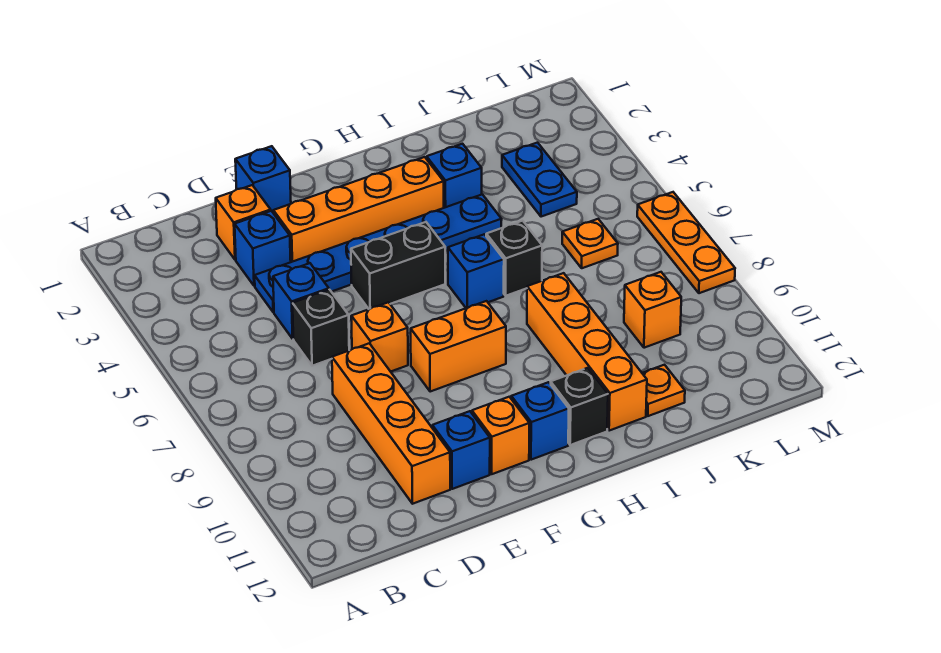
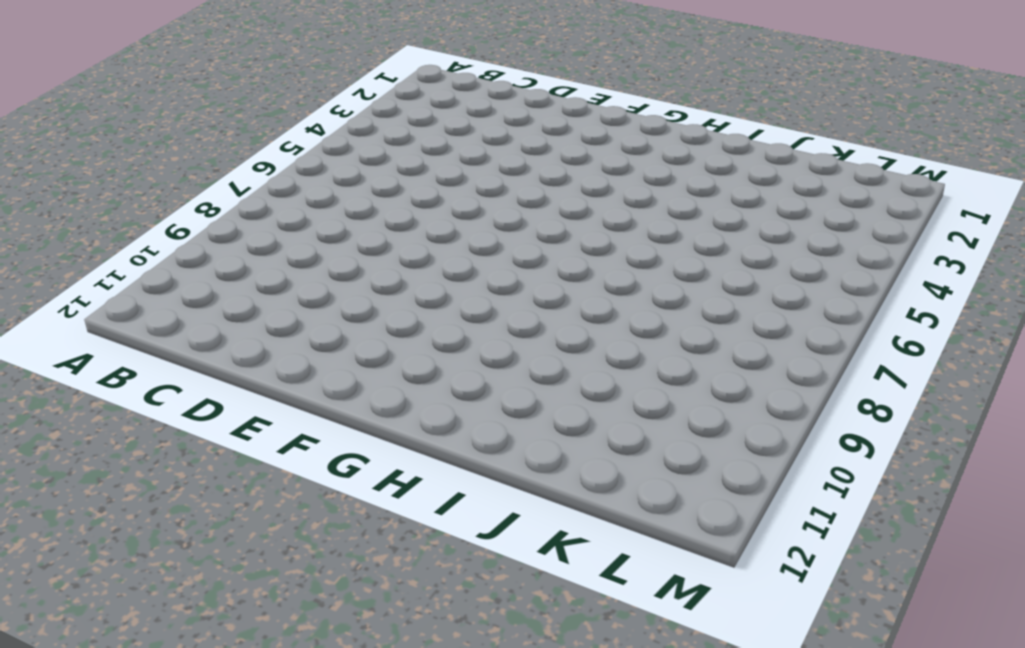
none -> orange 1x1 brick [216,185,271,260]
none -> blue 1x1 brick [235,211,291,286]
none -> blue 1x6 plate [255,194,502,312]

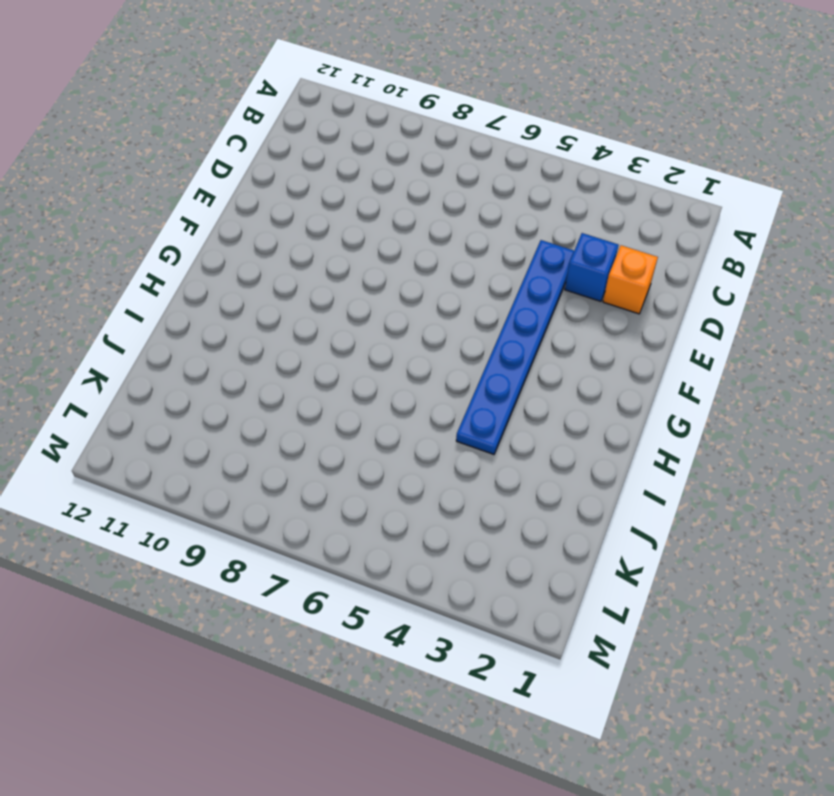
none -> blue 1x1 brick [273,263,329,339]
none -> black 1x1 brick [293,290,349,366]
none -> orange 1x4 brick [332,343,450,504]

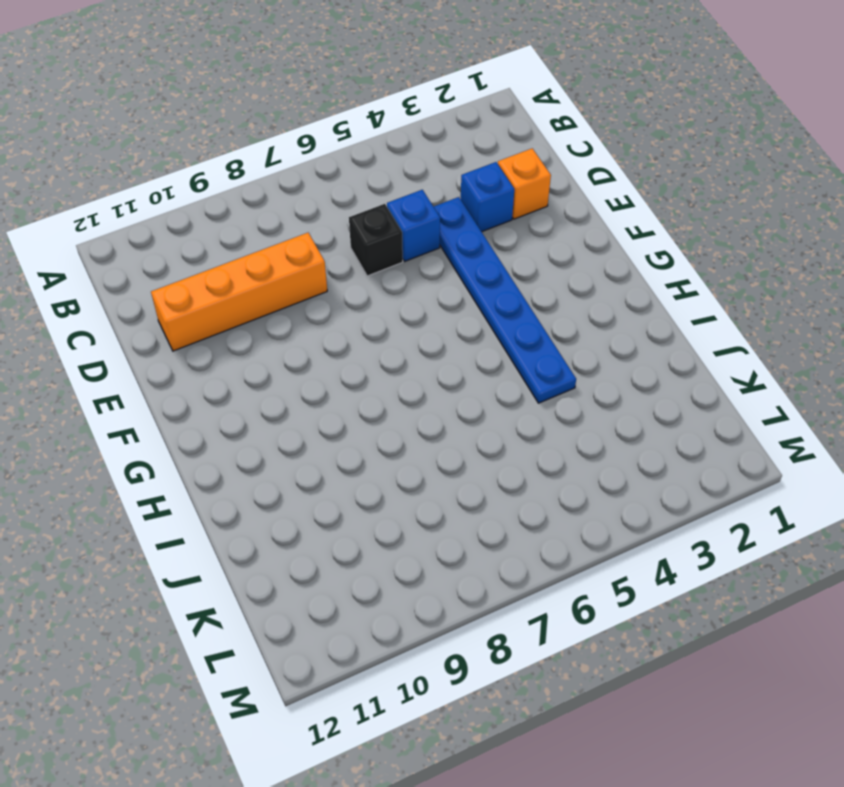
none -> blue 1x1 brick [235,146,291,212]
none -> orange 1x4 brick [273,157,444,262]
none -> orange 1x1 brick [351,302,408,372]

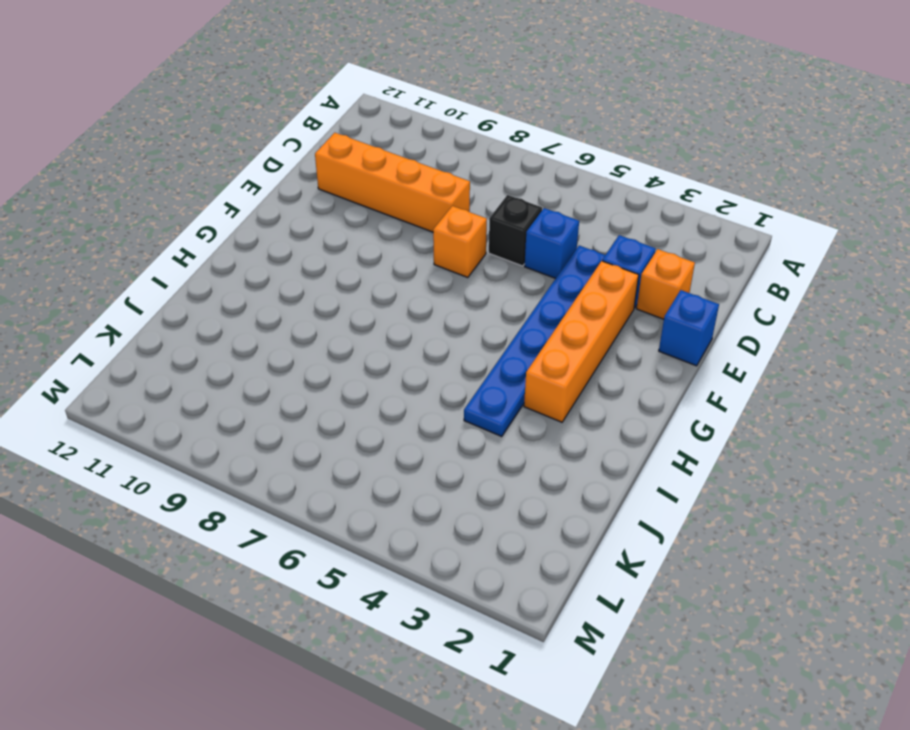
none -> blue 1x1 brick [432,411,490,489]
none -> black 1x2 brick [351,222,445,309]
none -> orange 1x2 brick [411,301,506,392]

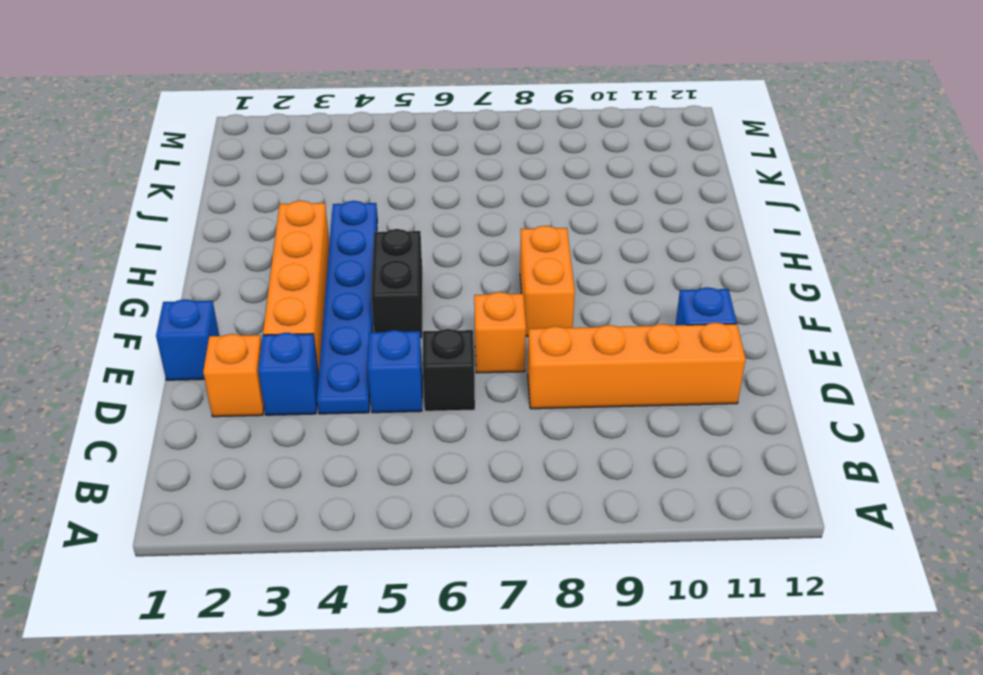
none -> orange 1x1 brick [472,397,529,474]
none -> blue 1x1 brick [511,382,569,460]
none -> blue 1x1 brick [448,234,504,308]

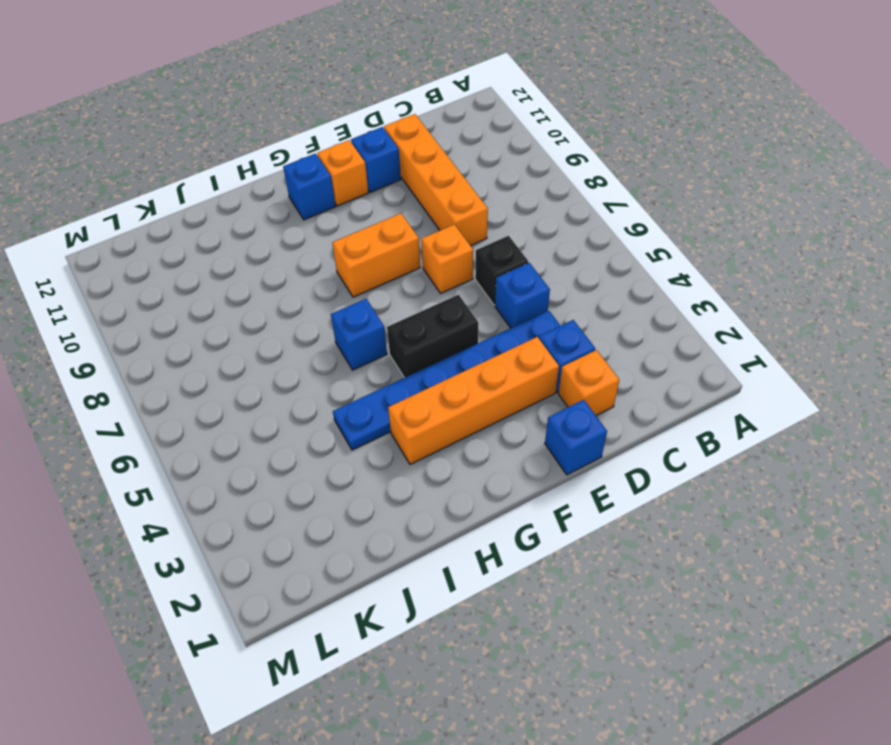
none -> black 1x1 brick [551,368,608,445]
none -> blue 1x1 brick [427,144,482,208]
none -> black 1x1 brick [486,221,542,296]

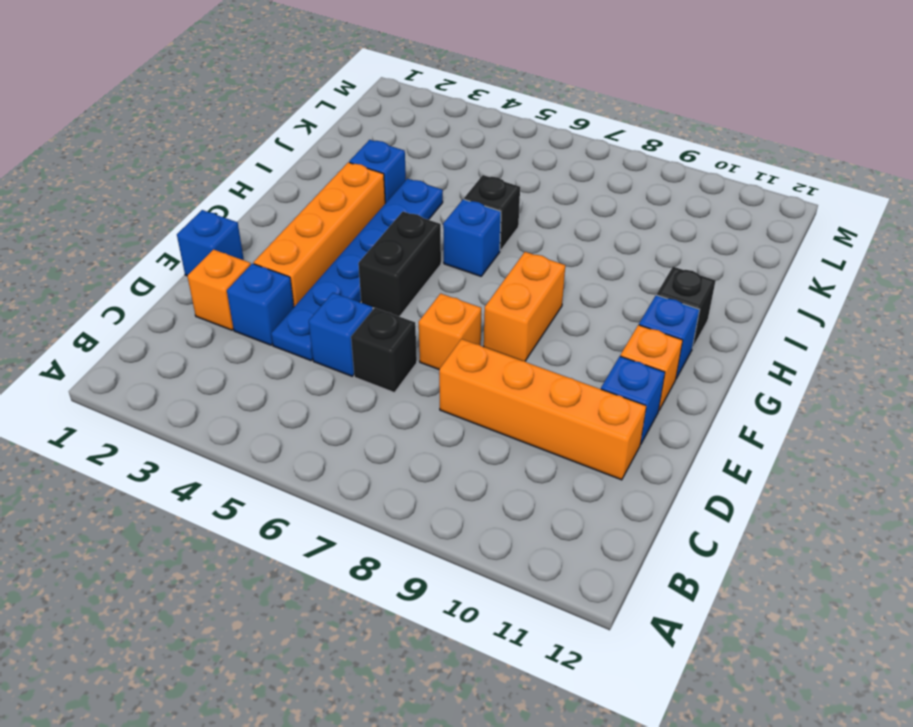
none -> orange 1x4 brick [527,273,647,431]
none -> orange 1x1 plate [642,365,685,416]
none -> blue 1x2 plate [502,143,577,217]

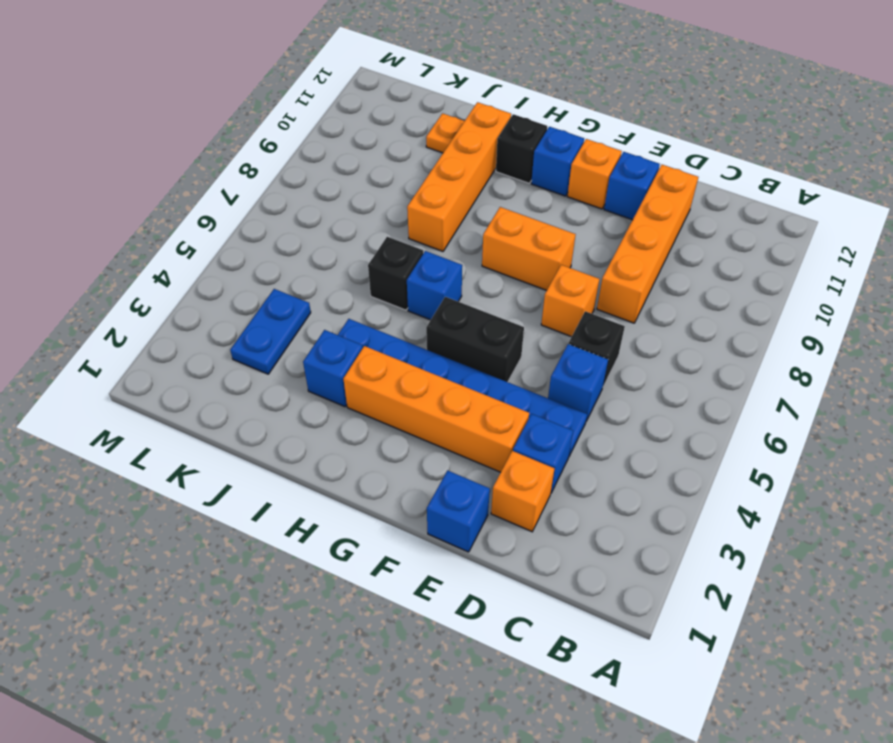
none -> orange 1x1 plate [562,219,618,268]
none -> orange 1x1 brick [624,272,681,348]
none -> orange 1x3 plate [637,192,735,293]

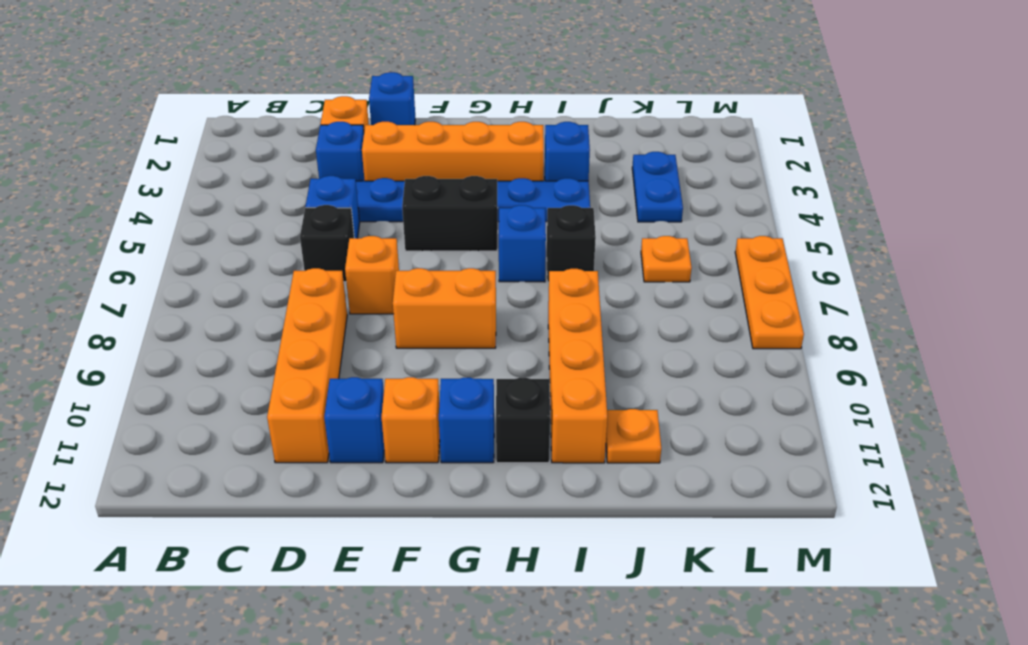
none -> orange 1x1 brick [624,272,681,348]

